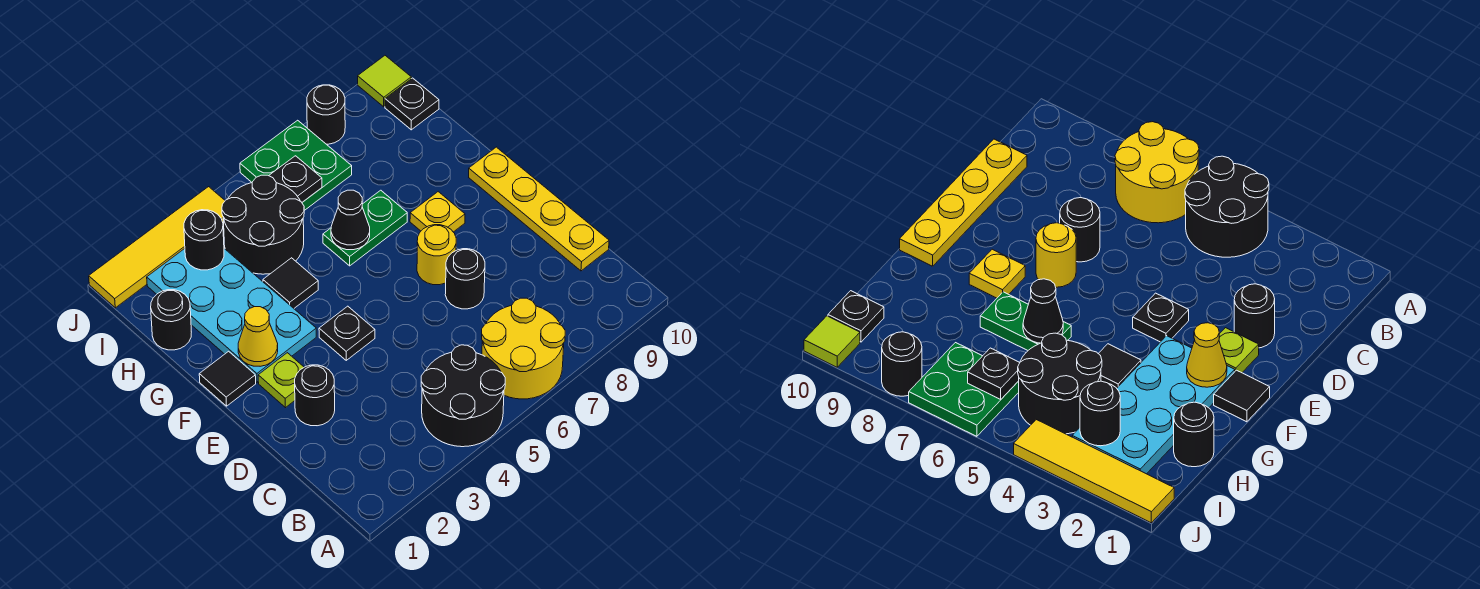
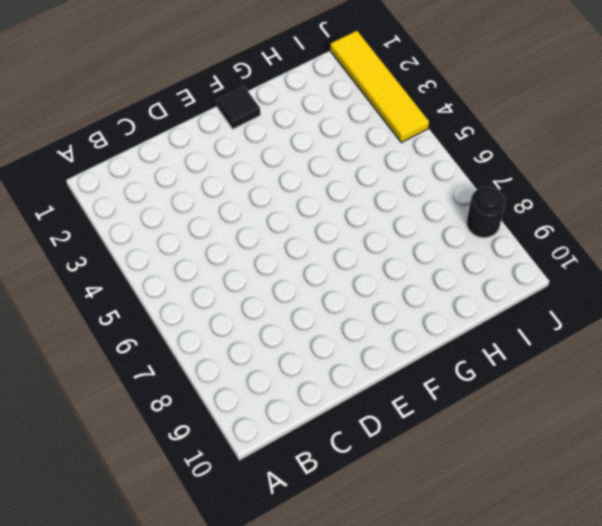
none -> black 2x2 round brick [421,345,505,447]
none -> yellow 2x2 round brick [482,298,565,399]
none -> yellow 1x4 plate [469,147,609,271]

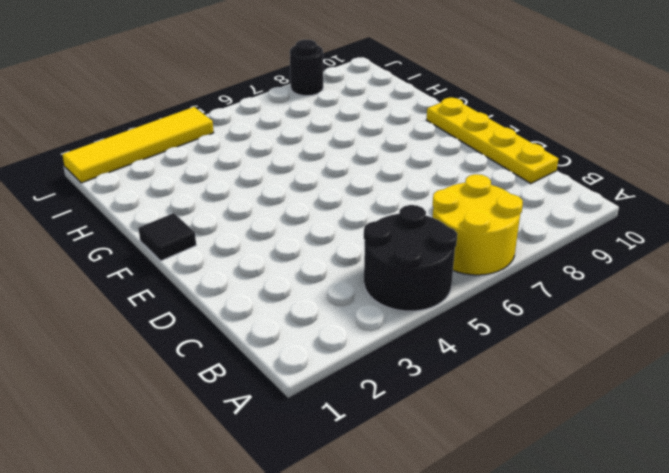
none -> black 1x1 round brick [295,365,335,426]
none -> black 1x1 round brick [445,249,485,309]
none -> lime 1x1 plate [258,353,304,407]

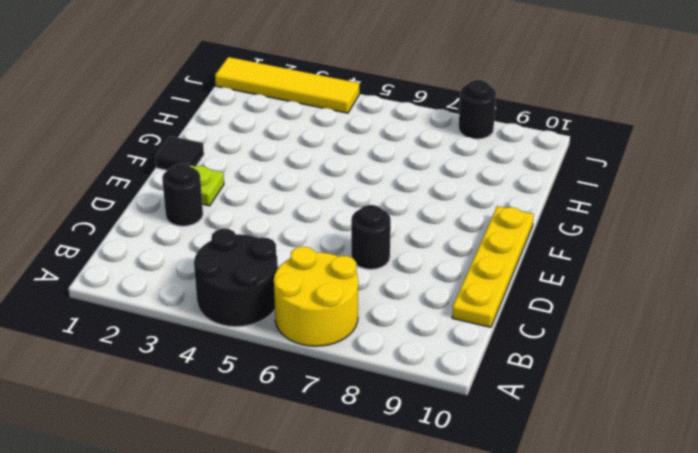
none -> black 1x1 plate [319,306,375,360]
none -> yellow 1x1 round brick [417,225,456,285]
none -> cyan 2x4 plate [147,249,316,383]

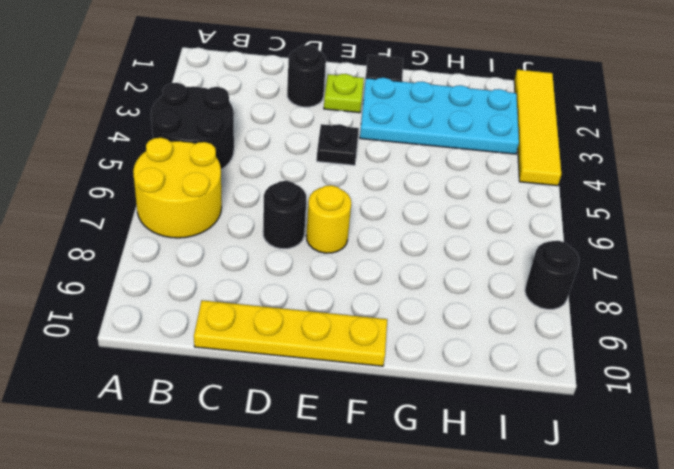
none -> yellow 1x1 plate [410,192,465,232]
none -> black 1x1 tile [263,258,318,308]
none -> green 1x2 plate [323,190,407,266]

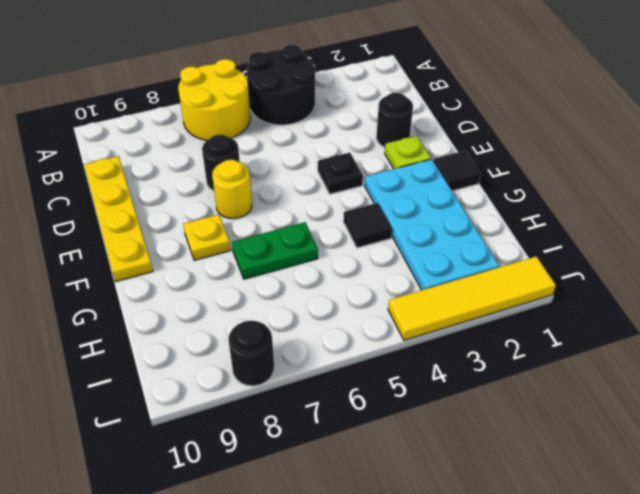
none -> black 1x1 round brick [151,290,191,350]
none -> black 2x2 round brick [222,175,304,274]
none -> green 2x2 plate [240,120,352,211]

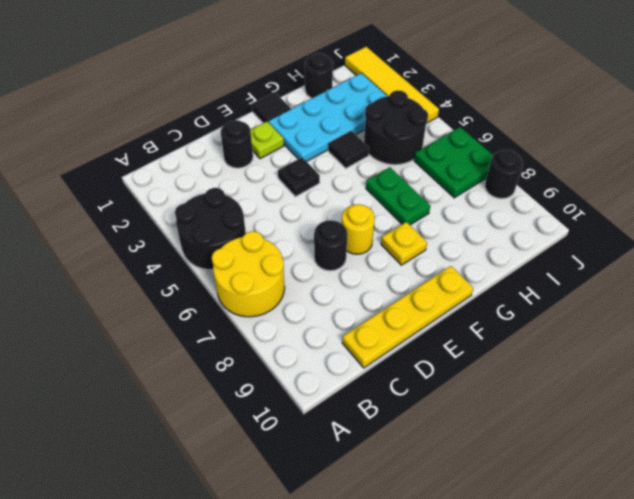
none -> black 1x1 plate [385,78,439,130]
none -> lime 1x1 tile [358,56,411,107]
none -> yellow 1x1 cone [238,307,278,366]

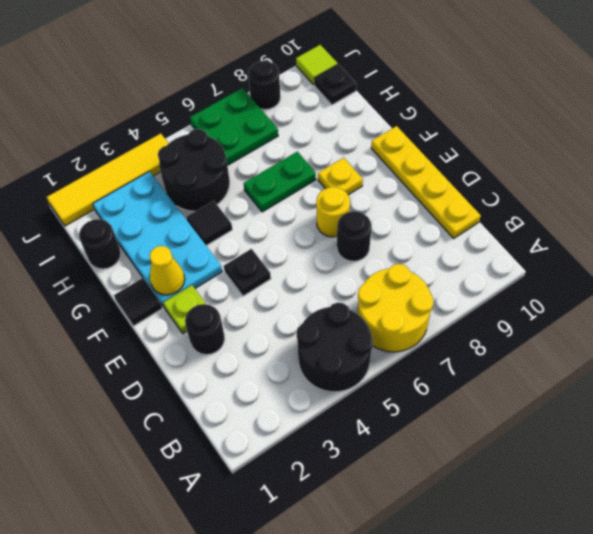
none -> black 1x1 cone [331,190,370,250]
none -> black 1x1 round brick [184,210,224,270]
none -> black 1x1 plate [269,156,322,202]

